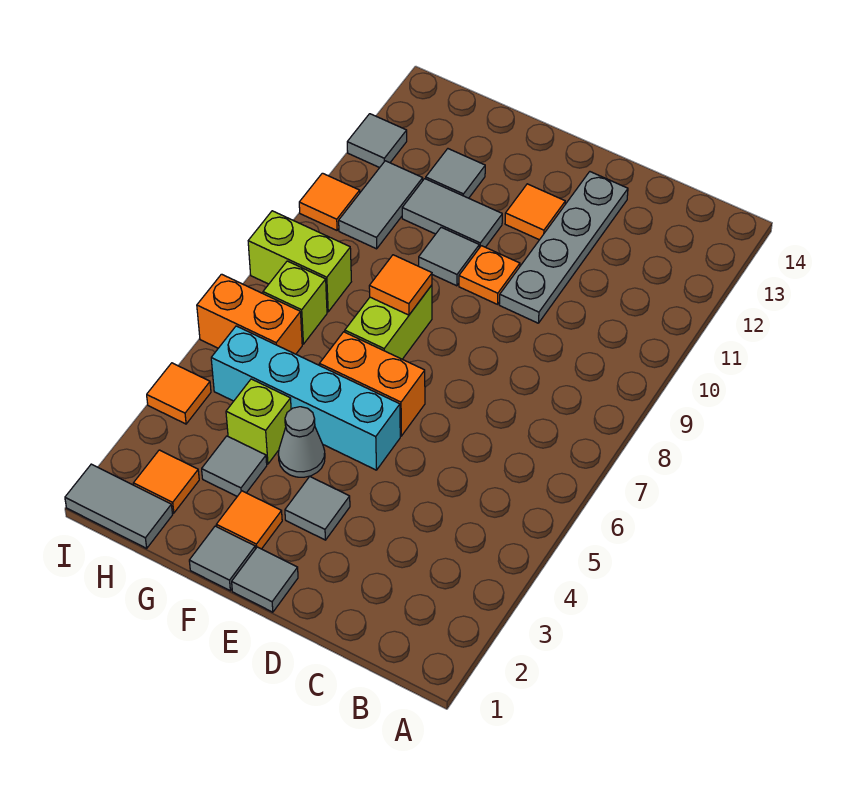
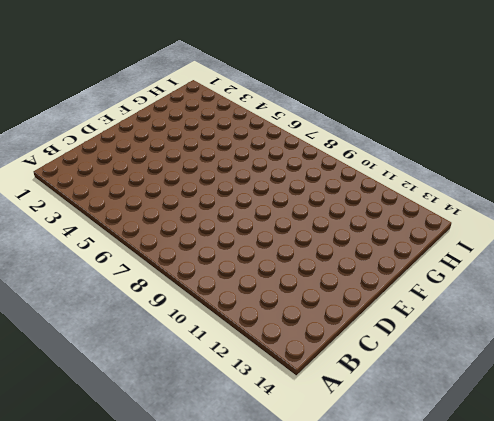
none -> grey 1x4 plate [499,172,628,323]
none -> grey 1x1 tile [232,547,298,612]
none -> grey 1x1 tile [285,477,350,540]

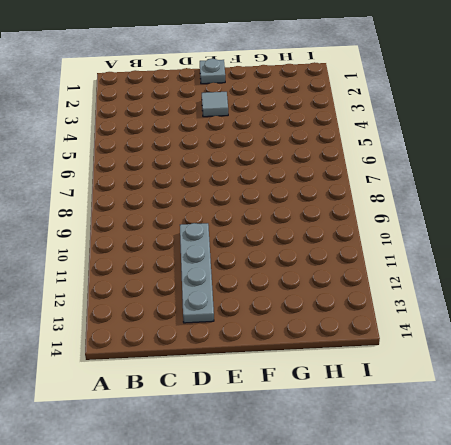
grey 1x1 plate [200,59,225,84] -> grey 1x1 tile [232,547,298,612]
none -> cyan 1x4 brick [211,326,400,470]
none -> orange 1x2 brick [320,332,425,436]
none -> orange 1x1 plate [459,246,520,304]

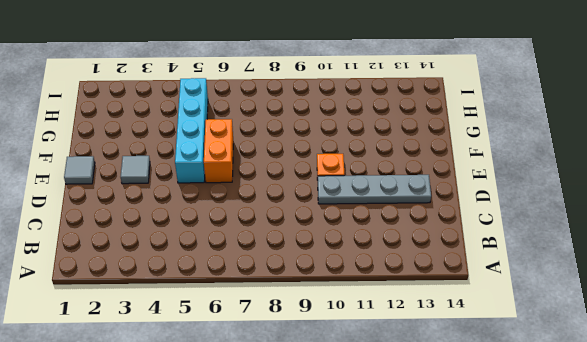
none -> orange 1x1 tile [505,184,565,240]
none -> grey 1x1 tile [189,526,255,591]
none -> orange 1x1 tile [216,491,282,549]

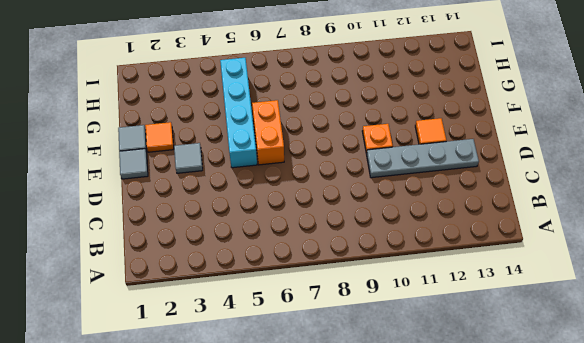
none -> grey 1x1 cone [278,407,325,477]
none -> lime 1x2 brick [345,285,432,359]
none -> grey 1x1 tile [419,227,479,286]

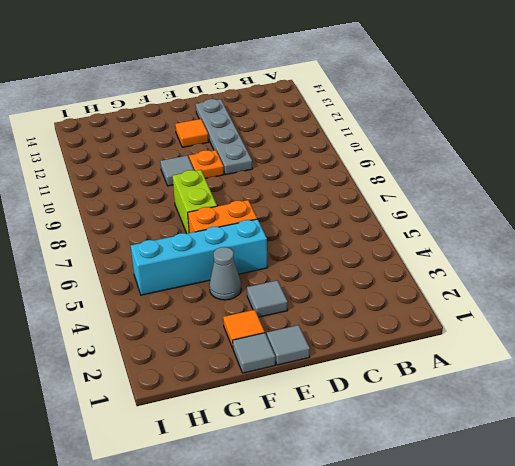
none -> grey 1x2 tile [402,179,502,248]
none -> grey 1x1 tile [202,436,267,496]
none -> lime 1x1 brick [226,379,291,464]

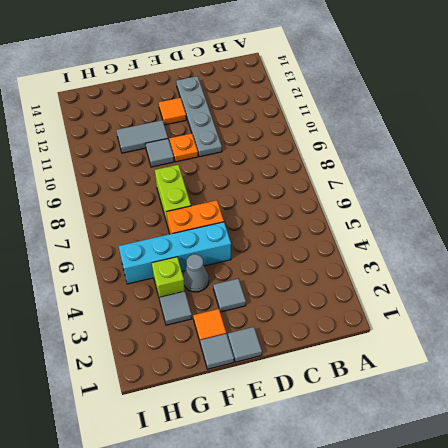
none -> grey 1x1 tile [426,149,485,198]
none -> grey 1x2 tile [65,464,173,548]
none -> orange 1x1 tile [133,450,199,513]

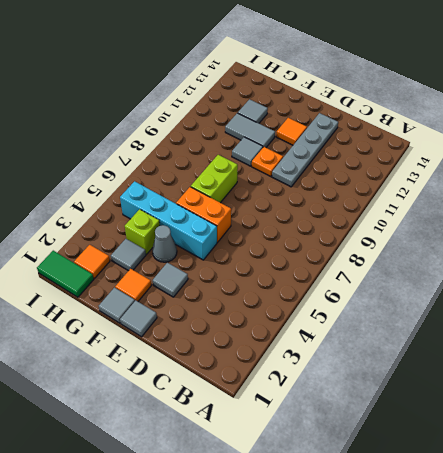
green 1x2 tile [37,251,94,297] -> grey 1x2 tile [65,464,173,548]
none -> orange 1x2 brick [197,274,302,354]
none -> lime 1x1 brick [263,261,327,344]
none -> lime 1x2 brick [248,211,351,312]

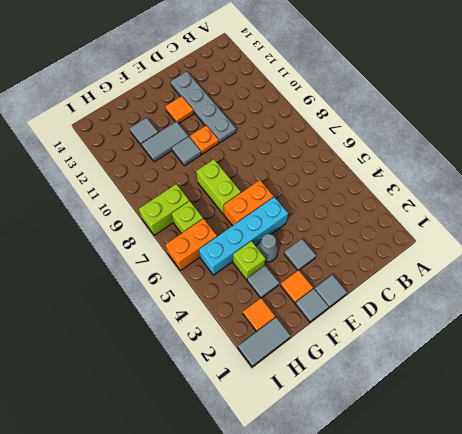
none -> grey 1x2 tile [339,161,423,249]
none -> orange 1x1 tile [147,363,211,424]
none -> orange 1x1 tile [299,173,360,230]

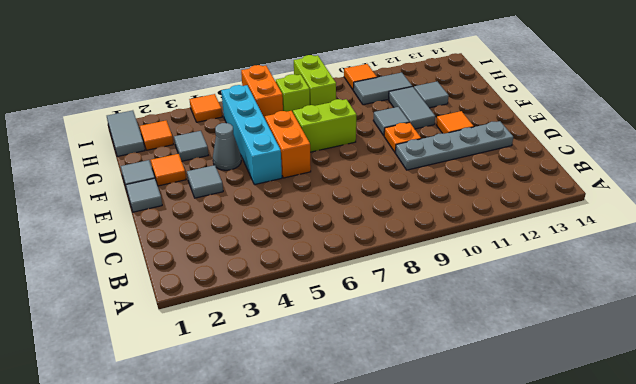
none -> lime 1x1 brick [226,379,291,464]
none -> grey 1x1 tile [347,114,407,168]
none -> orange 1x1 tile [369,255,432,315]

